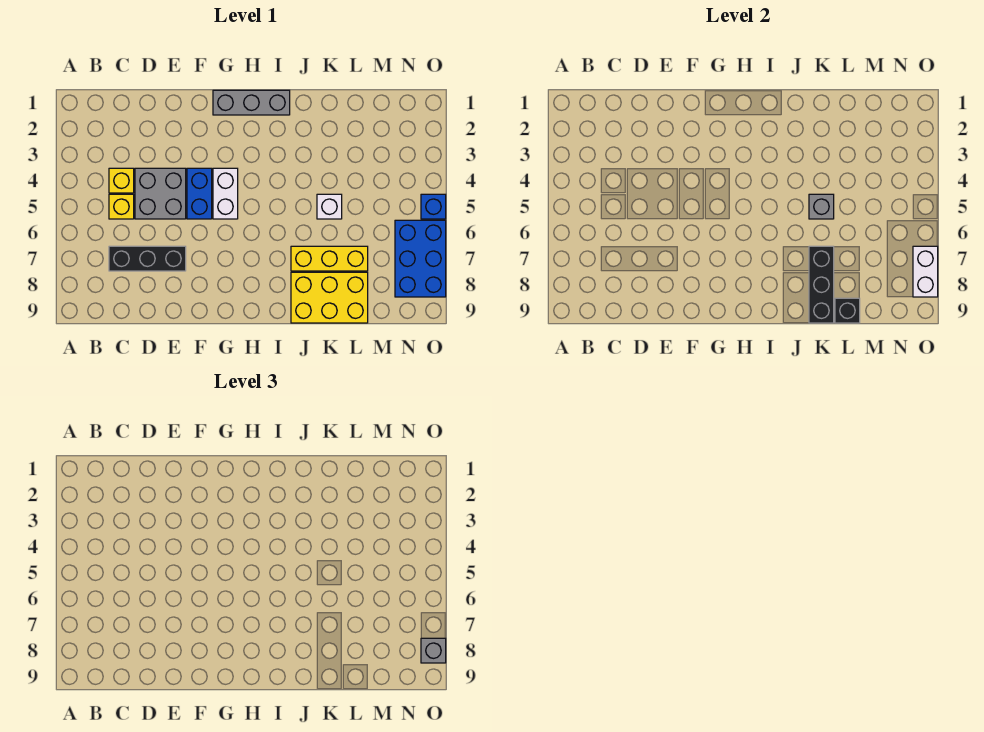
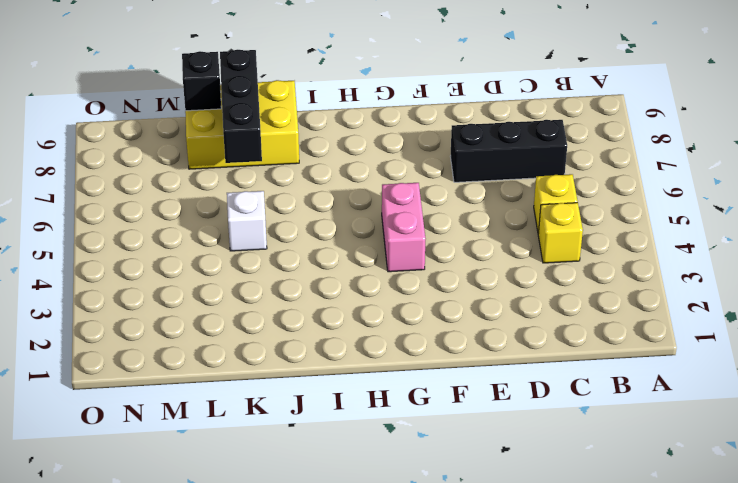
pink 1x2 brick [382,183,425,272] -> white 1x2 brick [213,168,238,219]
none -> grey 2x2 brick [135,168,186,219]
none -> blue 1x2 brick [187,168,212,219]
none -> grey 1x3 brick [213,90,290,115]

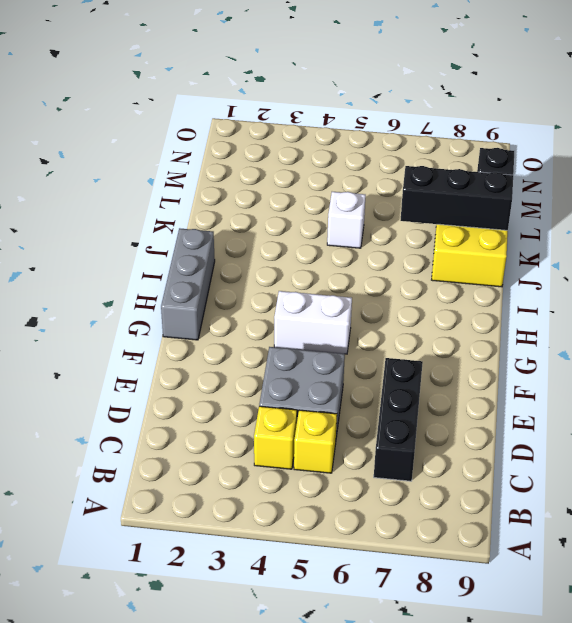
none -> blue 1x2 brick [187,168,212,219]
none -> yellow 1x3 brick [291,246,368,271]
none -> blue 2x3 brick [395,220,446,297]

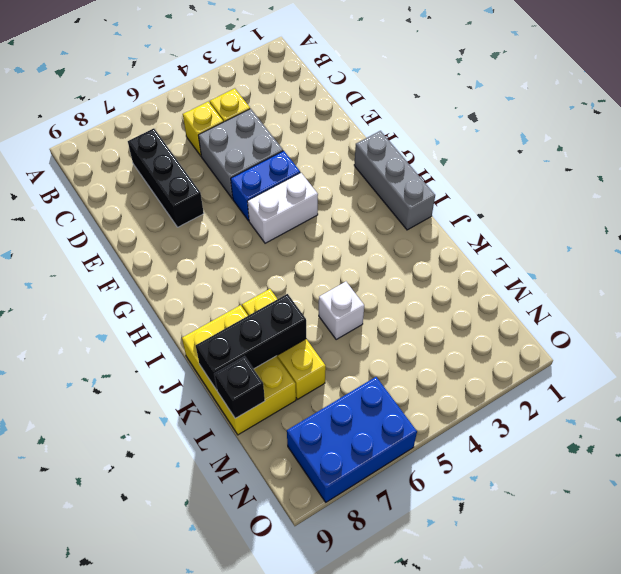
none -> blue 1x1 brick [421,194,446,219]
none -> grey 1x1 brick [809,194,834,219]
none -> white 1x2 brick [913,246,938,297]

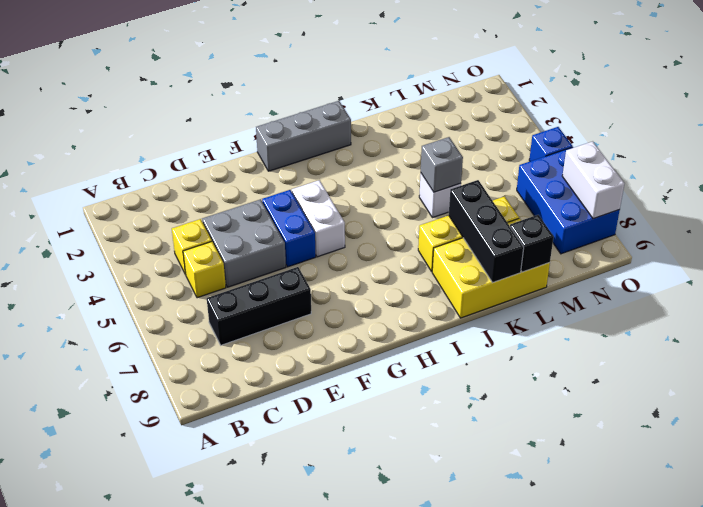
none -> grey 1x1 brick [421,638,446,663]

